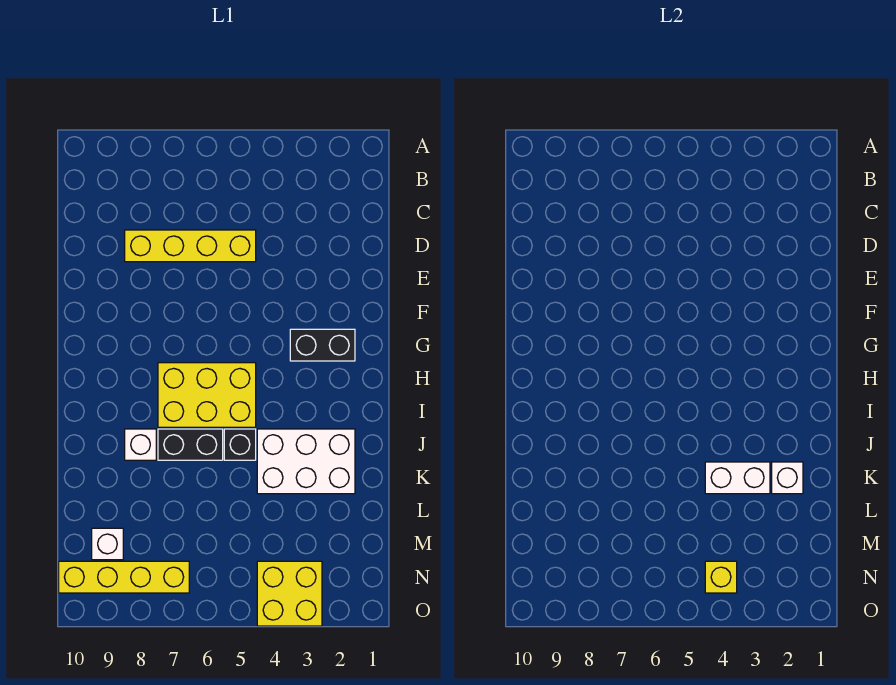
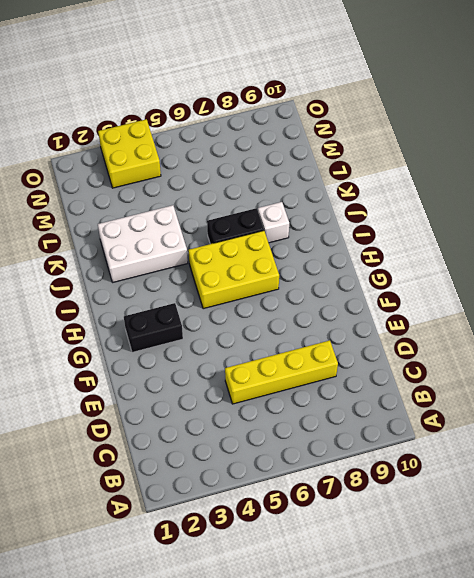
none -> black 1x1 brick [224,429,256,460]
none -> white 1x1 brick [92,528,123,560]
none -> yellow 1x4 brick [59,561,189,593]

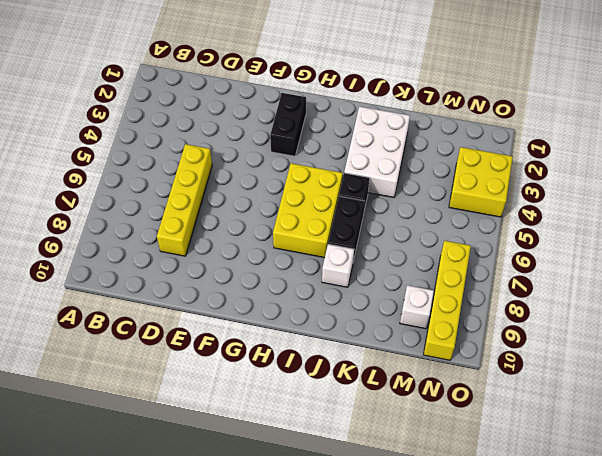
none -> white 1x1 brick [772,462,803,494]
none -> white 1x2 brick [705,462,770,494]
none -> yellow 1x1 brick [705,561,737,593]

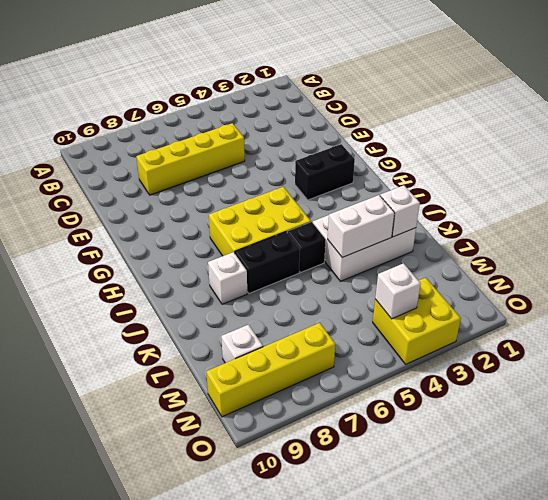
white 1x1 brick [375,263,421,319] -> yellow 1x1 brick [705,561,737,593]

